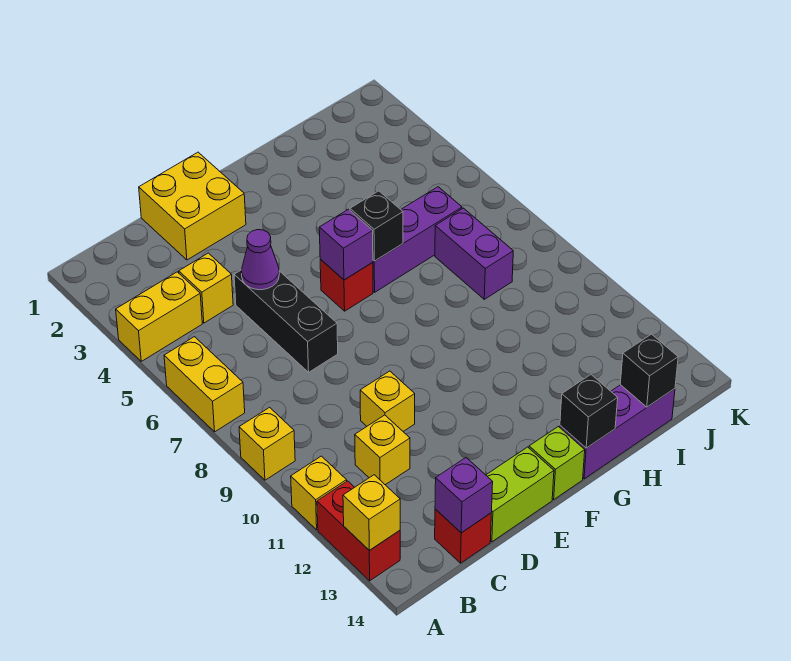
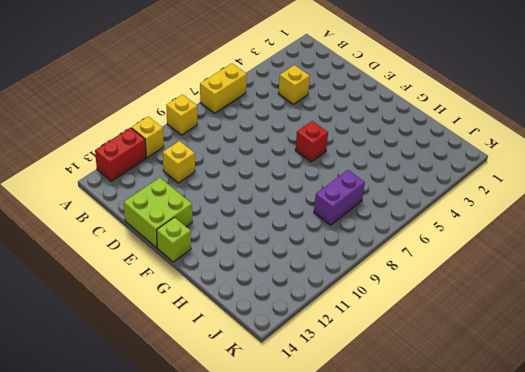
lime 2x2 brick [124,178,192,248] -> lime 1x2 brick [486,447,554,542]
none -> yellow 1x2 brick [116,272,202,361]
none -> red 1x1 brick [435,509,491,563]
none -> yellow 2x2 brick [139,152,246,260]

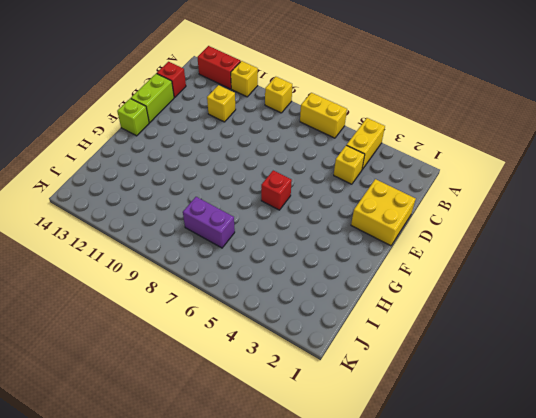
none -> black 1x3 brick [234,270,338,372]
none -> yellow 1x1 brick [360,371,415,431]
none -> purple 1x3 brick [373,187,462,292]

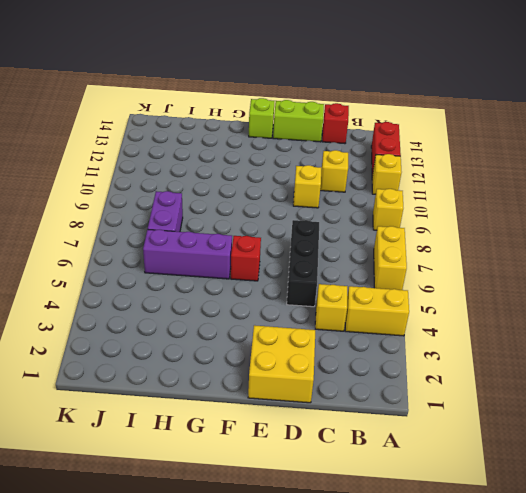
none -> purple 1x3 brick [560,385,675,479]
none -> yellow 1x1 brick [343,475,400,550]
none -> purple 1x1 brick [435,458,493,533]

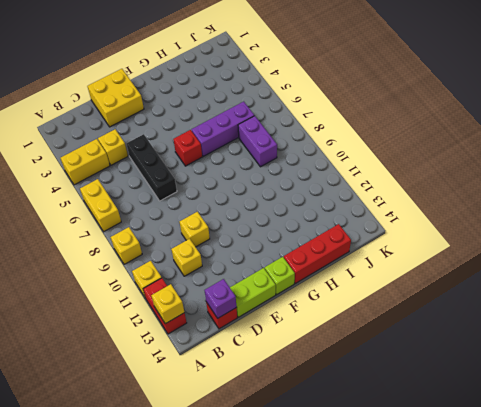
red 1x3 brick [284,224,351,283] -> purple 1x3 brick [560,385,675,479]
none -> purple 1x1 cone [241,230,279,290]
none -> purple 1x1 brick [319,209,373,280]
none -> black 1x1 brick [350,191,403,261]

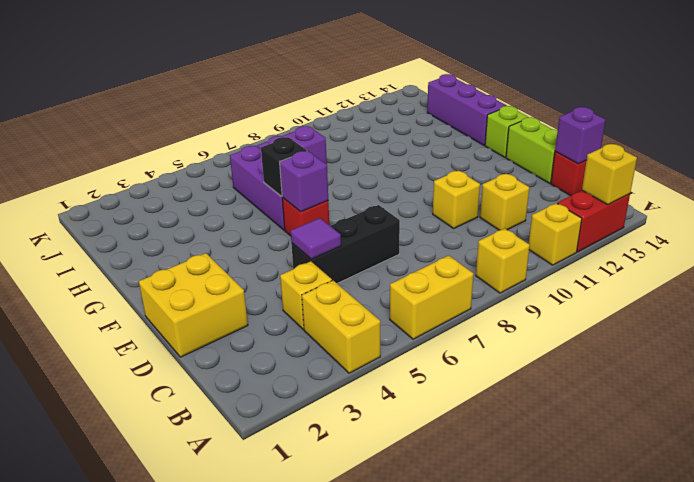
purple 1x1 tile [291,218,341,259] -> purple 1x1 cone [241,230,279,290]
none -> black 1x1 brick [560,375,618,448]
none -> black 1x1 brick [620,334,678,407]

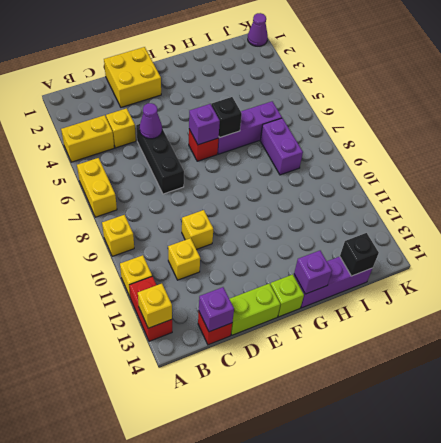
purple 1x1 brick [294,251,332,294] -> black 1x1 brick [560,375,618,448]
purple 1x1 cone [248,13,268,46] -> none

